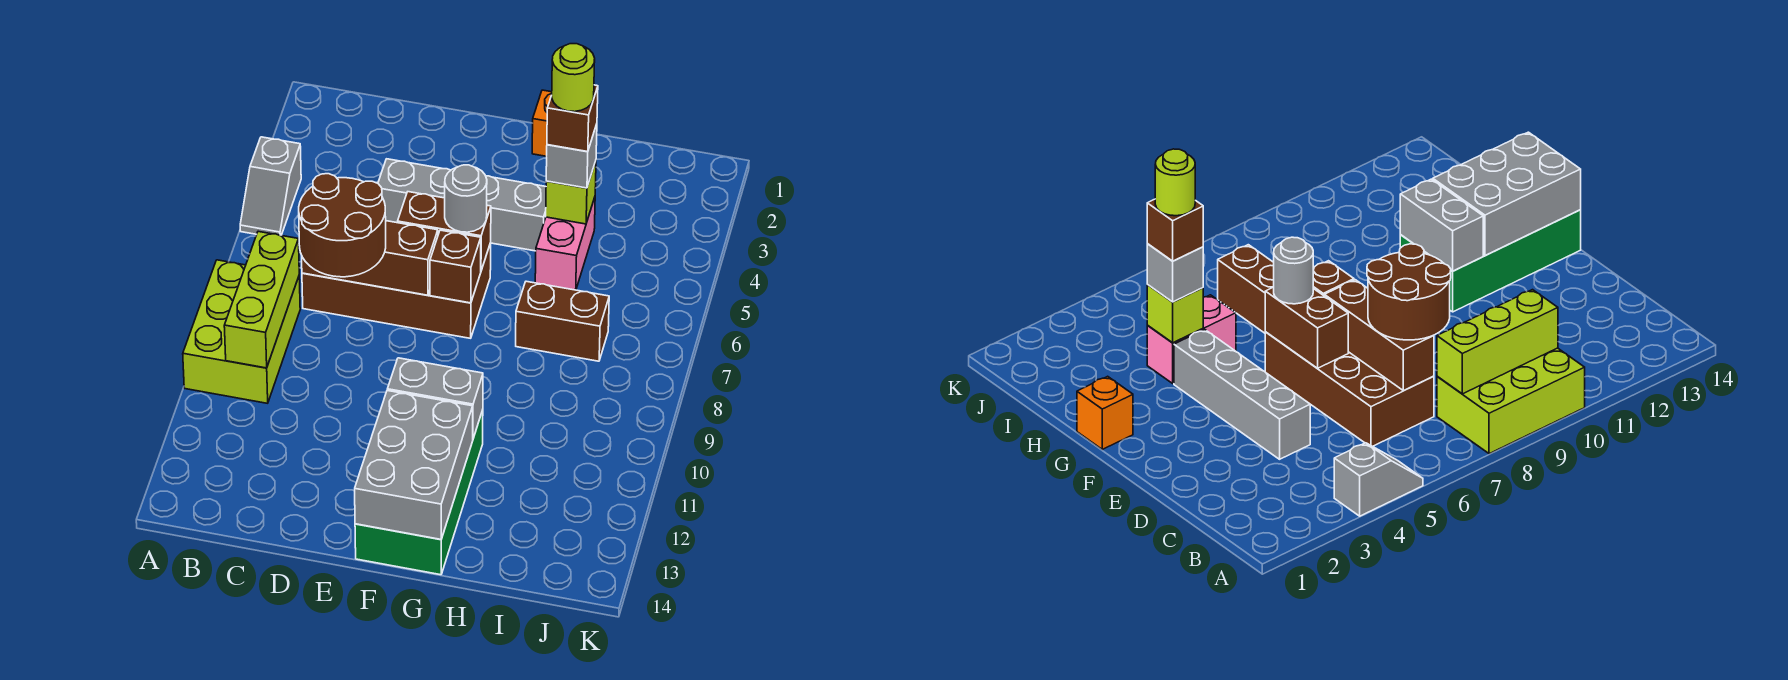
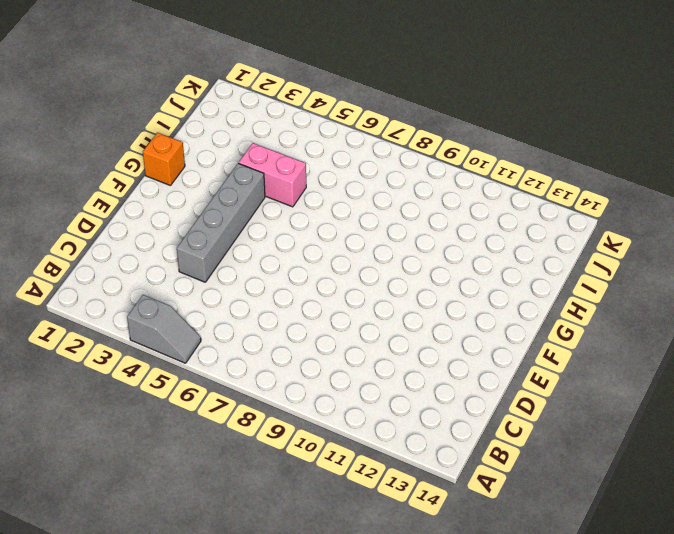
none -> lime 2x3 brick [183,260,300,403]
none -> brown 2x4 brick [302,243,491,338]
none -> green 2x4 brick [355,410,483,575]

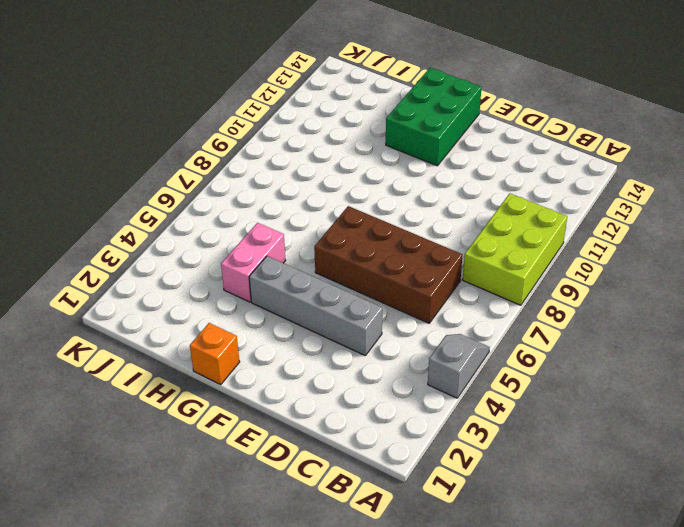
green 2x3 brick [386,68,482,166] -> green 2x4 brick [355,410,483,575]
none -> brown 1x2 brick [516,281,609,361]
none -> lime 1x3 brick [224,231,299,368]
none -> brown 1x3 brick [302,221,438,295]

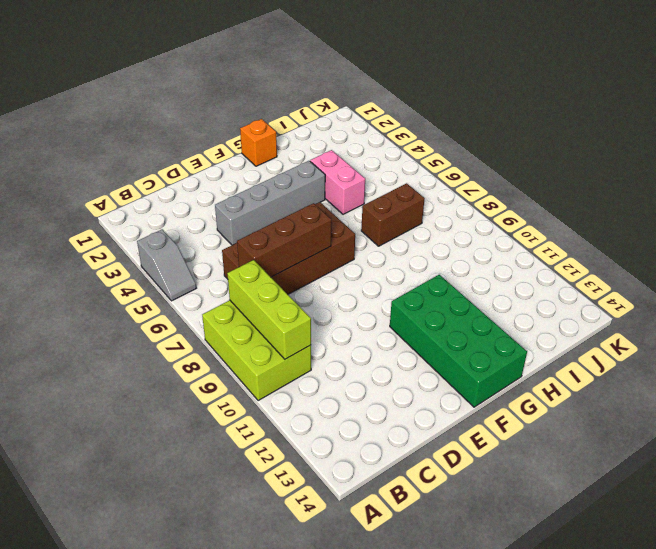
none -> brown 1x2 brick [398,192,491,270]
none -> brown 1x1 brick [430,230,481,303]
none -> grey 1x2 brick [387,358,483,438]

